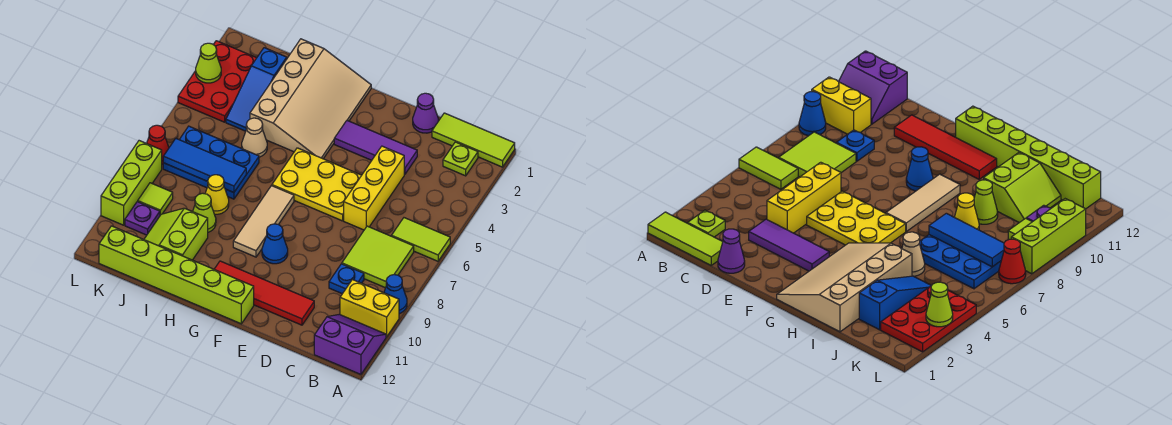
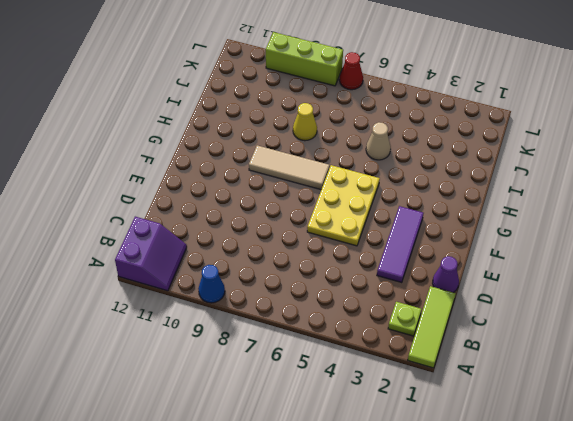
none -> lime 1x2 tile [392,218,450,261]
none -> yellow 1x2 brick [340,280,399,337]
none -> lime 2x2 tile [342,226,414,288]
none -> blue 1x1 plate [329,264,364,294]

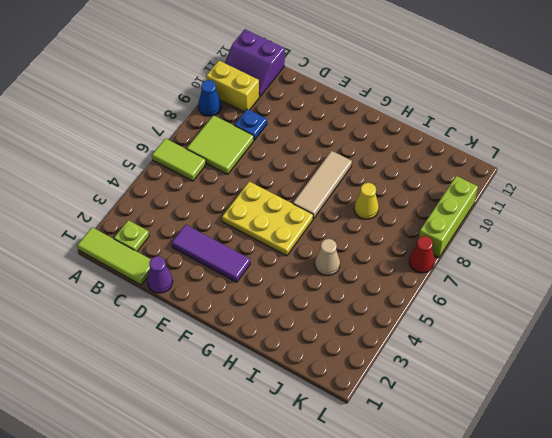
none -> yellow 1x3 brick [344,146,404,230]
none -> red 1x4 tile [214,261,314,325]
none -> blue 1x1 cone [262,224,288,264]
none -> lime 1x6 brick [99,226,254,324]

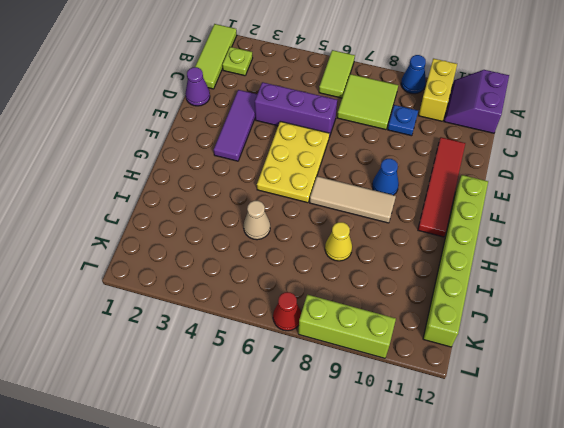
purple 1x3 brick [255,82,337,137] -> yellow 1x3 brick [344,146,404,230]
none -> tan 3x4 slope [250,39,371,159]
none -> blue 2x3 plate [163,126,259,199]
none -> lime 1x1 cone [193,193,216,232]
none -> lime 2x2 slope [144,208,208,260]

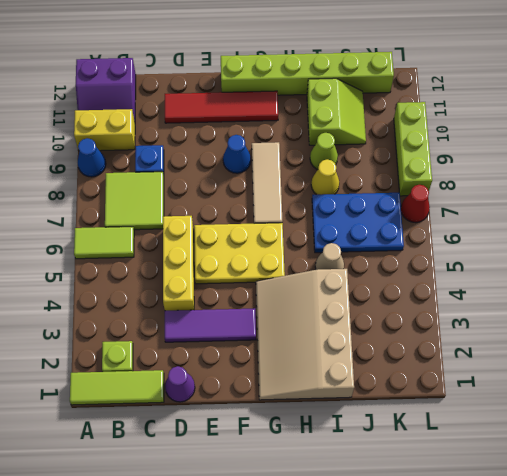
none -> blue 1x3 slope [226,48,287,131]
none -> red 2x3 plate [178,41,256,122]
none -> lime 1x1 tile [138,183,173,215]
none -> purple 1x1 plate [125,202,160,235]

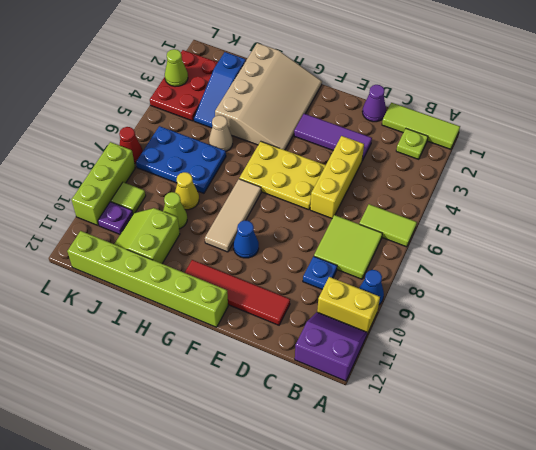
none -> blue 1x3 tile [163,139,246,193]

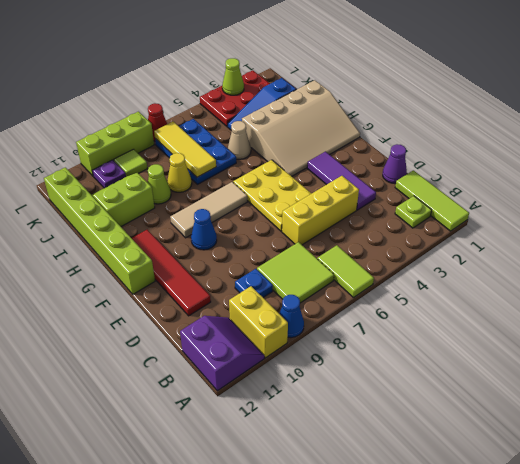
yellow 1x3 tile [154,122,216,177] -> blue 1x3 tile [163,139,246,193]

